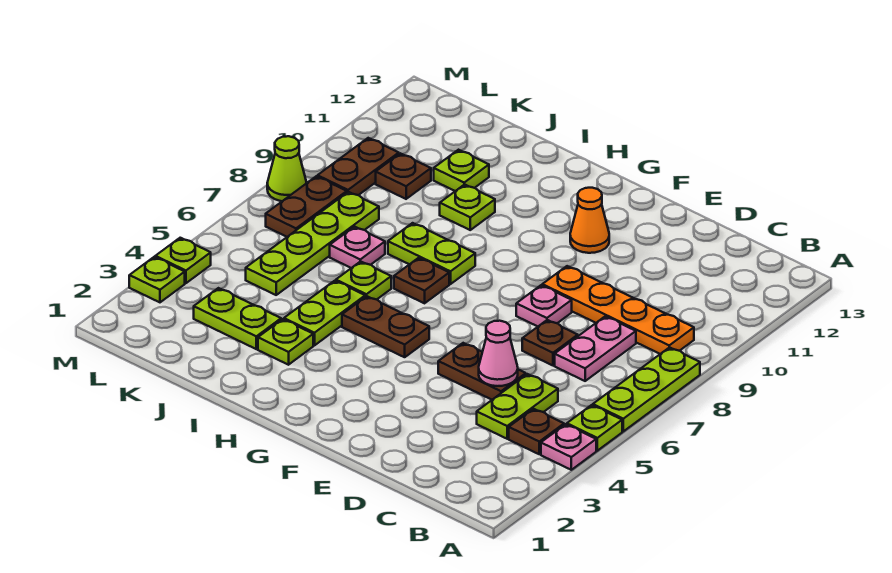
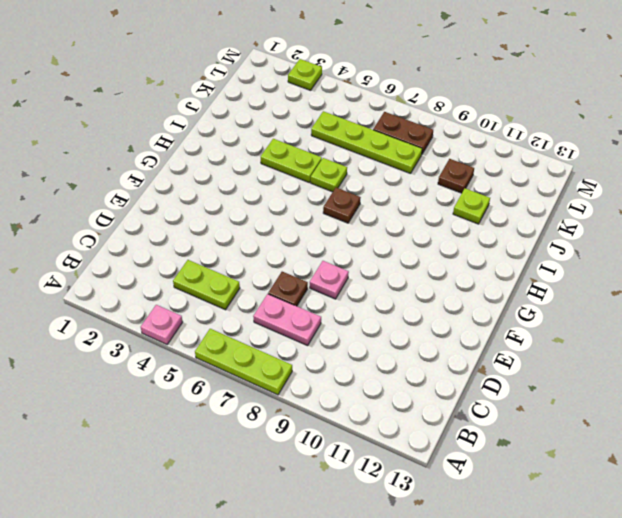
none -> lime 1x1 plate [567,405,622,451]
none -> brown 1x1 plate [509,409,564,454]
none -> orange 1x4 plate [542,266,694,354]

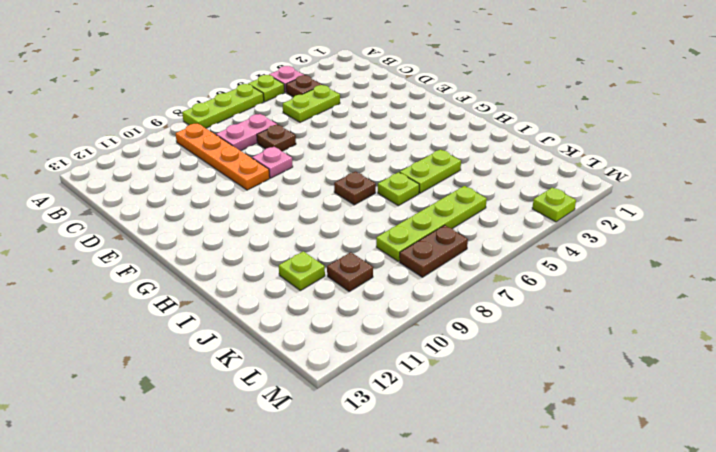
none -> brown 1x2 plate [438,343,526,400]
none -> orange 1x1 cone [570,188,609,253]
none -> brown 1x2 plate [342,296,429,357]

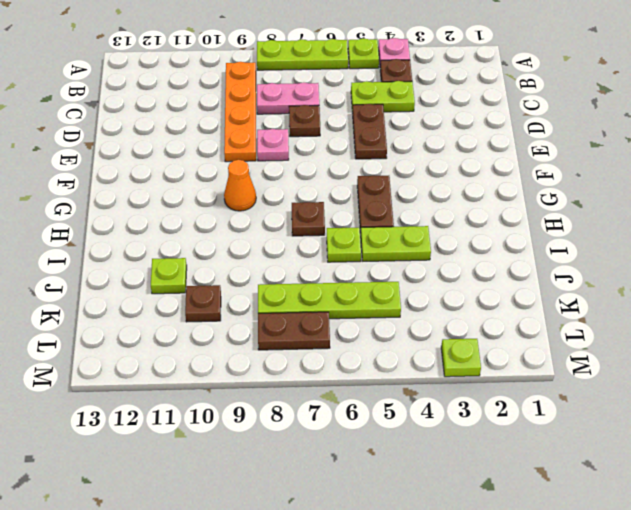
orange 1x1 cone [224,160,256,211] -> orange 1x1 cone moved to [570,188,609,253]
none -> lime 1x2 plate [388,223,475,284]
none -> lime 1x1 plate [258,319,313,365]
none -> lime 1x1 plate [440,184,495,230]

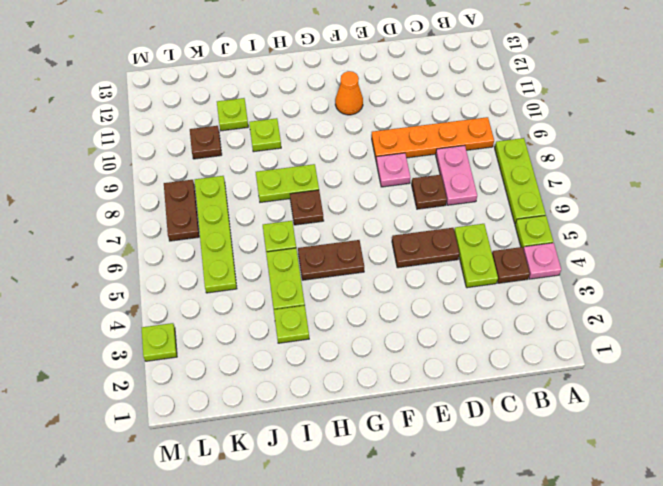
none -> lime 1x2 plate [194,288,281,349]
none -> pink 1x1 plate [330,227,385,268]
none -> brown 1x2 plate [317,138,399,195]

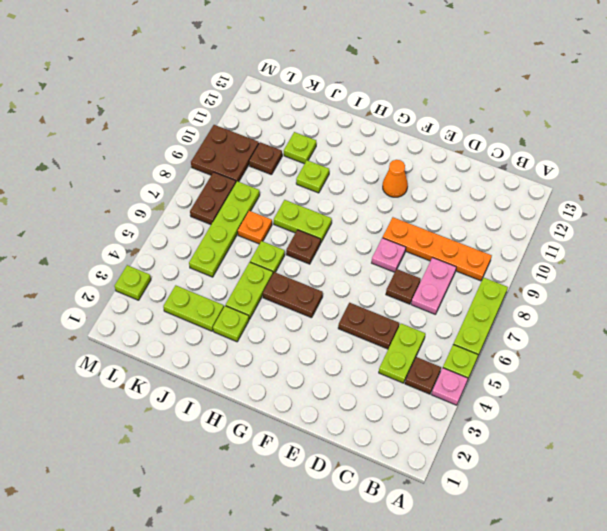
orange 1x1 plate [238,211,272,244] -> pink 1x1 plate [330,227,385,268]
brown 2x2 plate [191,125,259,182] -> brown 1x2 plate [317,138,399,195]
none -> lime 1x1 plate [155,238,211,283]
none -> lime 1x1 cone [267,136,306,201]
none -> pink 1x1 cone [479,321,518,386]

